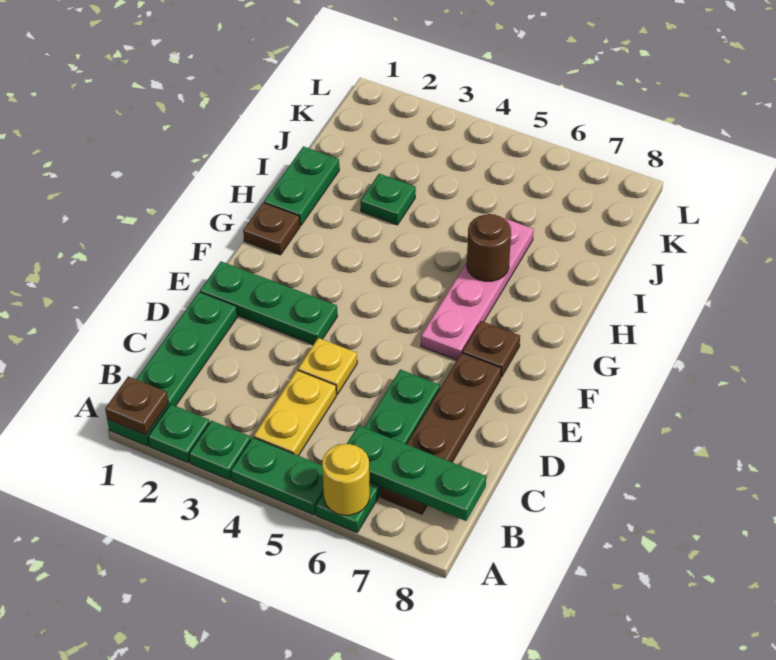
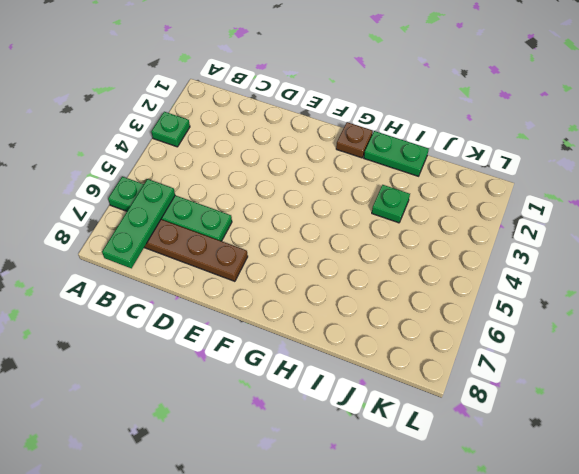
none -> green 1x4 plate [107,292,237,446]
none -> green 1x1 plate [148,404,210,463]
none -> green 1x2 plate [231,438,324,515]

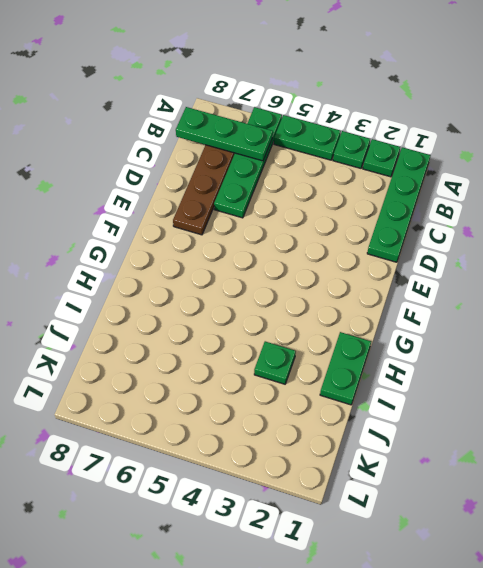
none -> yellow 1x2 plate [254,370,336,456]
none -> yellow 1x1 plate [298,338,357,394]
none -> green 1x3 plate [200,262,337,345]

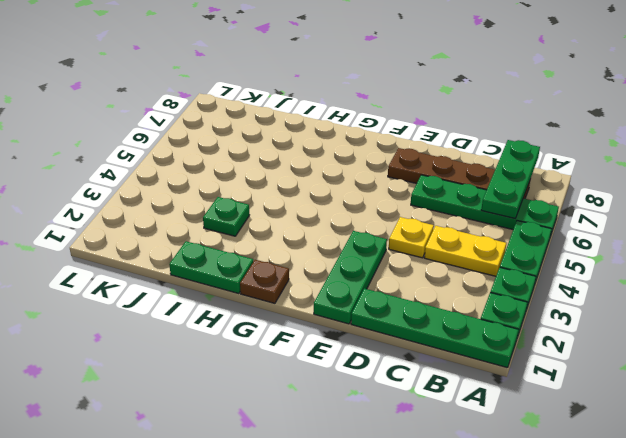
none -> pink 1x4 plate [421,218,534,360]
none -> brown 1x1 plate [462,321,520,377]
none -> brown 1x1 plate [105,376,168,435]

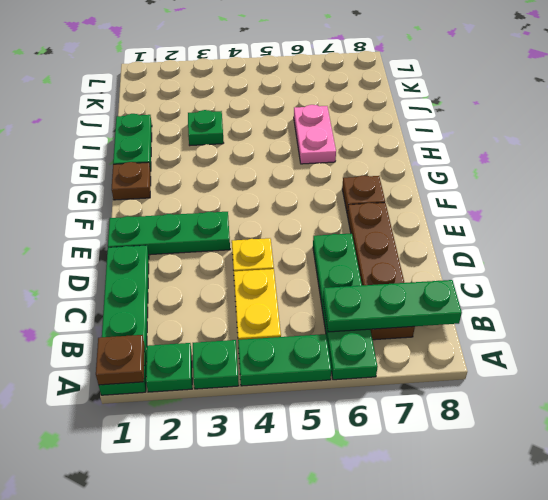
pink 1x2 plate [294,105,336,164] -> pink 1x4 plate [421,218,534,360]
none -> yellow 1x1 round brick [322,444,370,515]
none -> brown 1x1 round brick [467,214,511,281]

